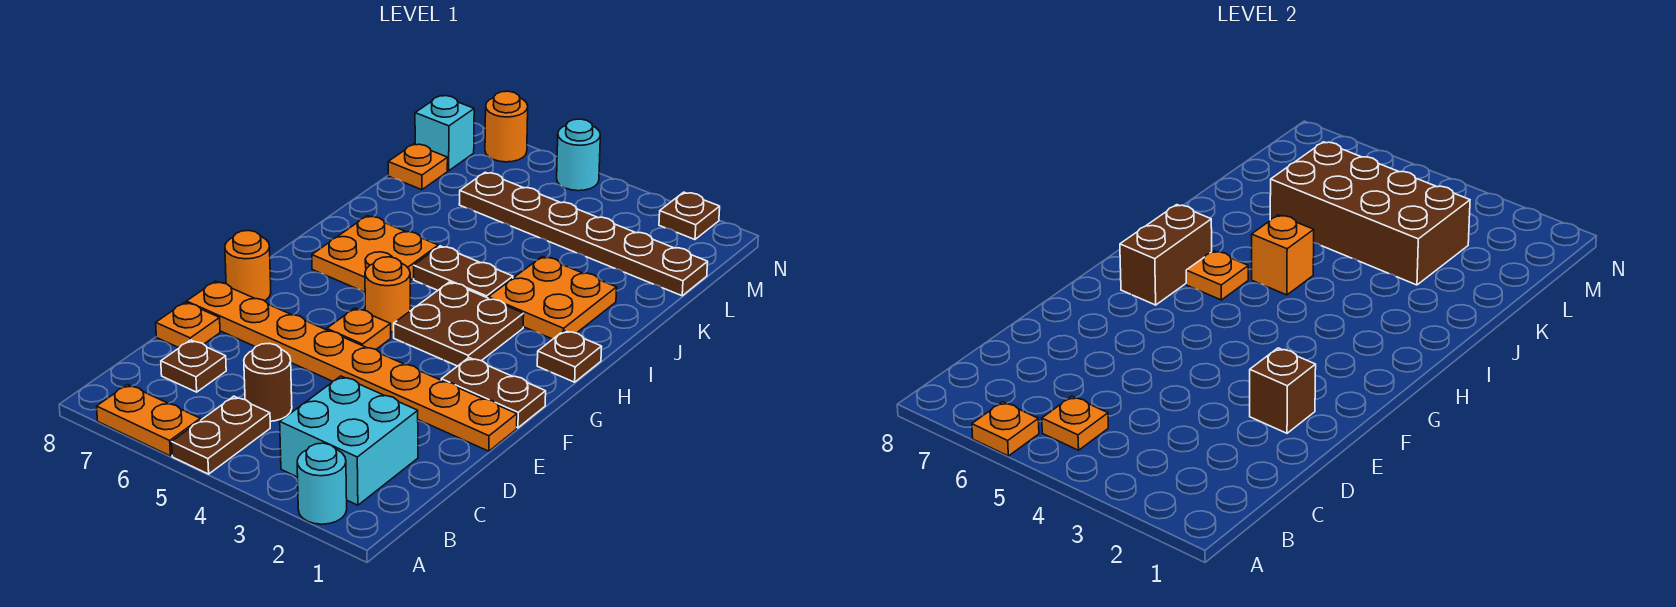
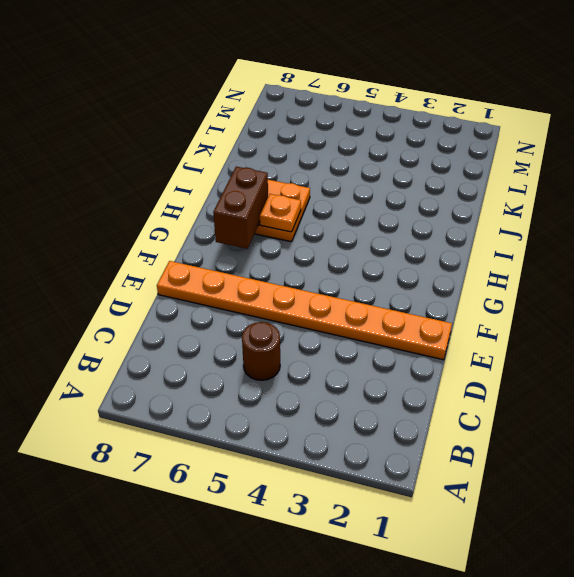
none -> cyan 1x1 round brick [297,443,347,524]
none -> brown 1x2 plate [172,396,270,474]
none -> orange 1x2 plate [97,385,200,456]
none -> cyan 2x2 brick [280,376,418,505]

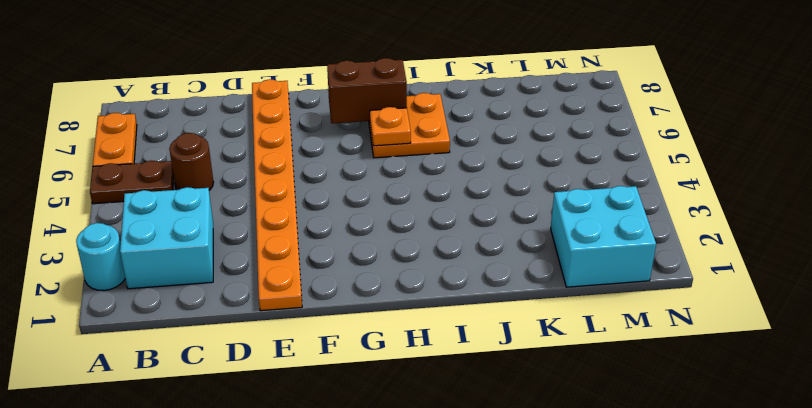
cyan 2x2 brick [551,186,656,287] -> brown 1x6 plate [459,172,708,296]
none -> brown 1x1 plate [161,340,226,392]
none -> orange 1x1 plate [156,302,220,348]
none -> brown 1x2 plate [441,358,546,428]
none -> orange 1x1 plate [327,308,391,349]

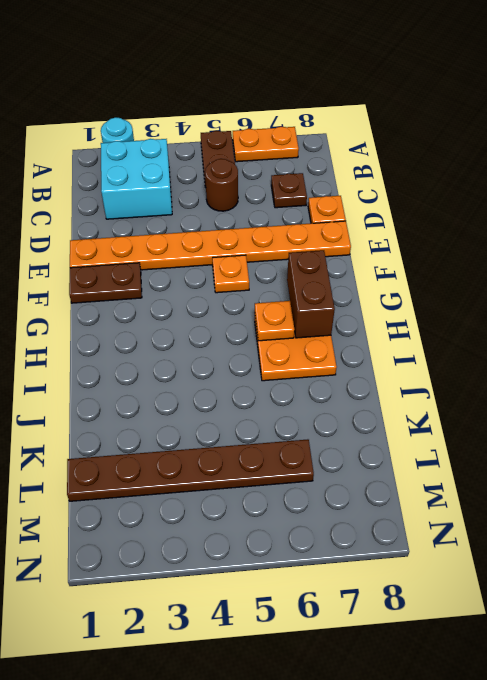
none -> orange 1x1 round brick [225,231,271,301]
none -> brown 2x2 plate [394,282,524,366]
none -> orange 1x1 round brick [365,257,410,332]
none -> brown 1x1 plate [537,330,602,382]

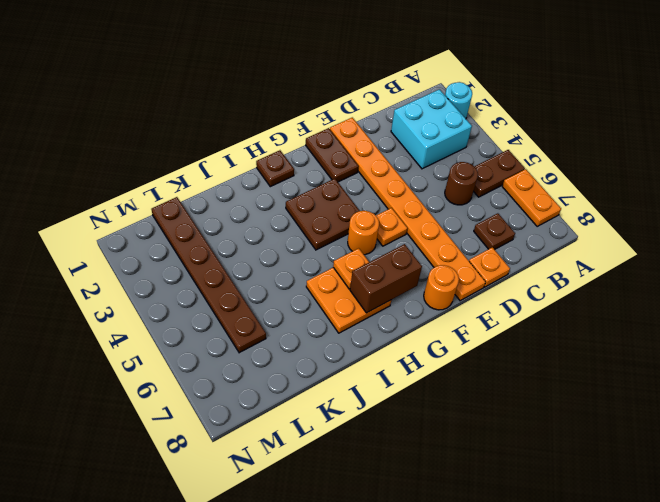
none -> orange 2x2 plate [489,257,617,339]
none -> brown 1x2 plate [414,246,513,298]
none -> orange 1x1 plate [388,144,448,190]
none -> cyan 1x1 brick [415,95,474,171]

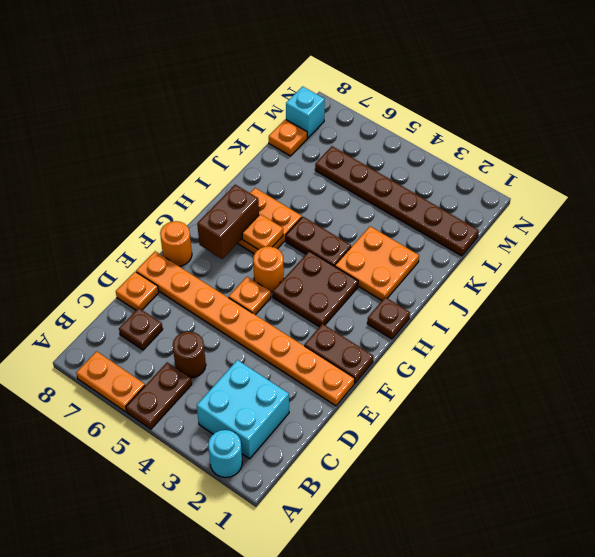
none -> brown 1x1 plate [659,192,720,240]
none -> cyan 1x1 round brick [557,119,600,191]
none -> orange 1x1 round brick [485,91,528,162]
none -> orange 1x1 plate [972,402,1039,456]

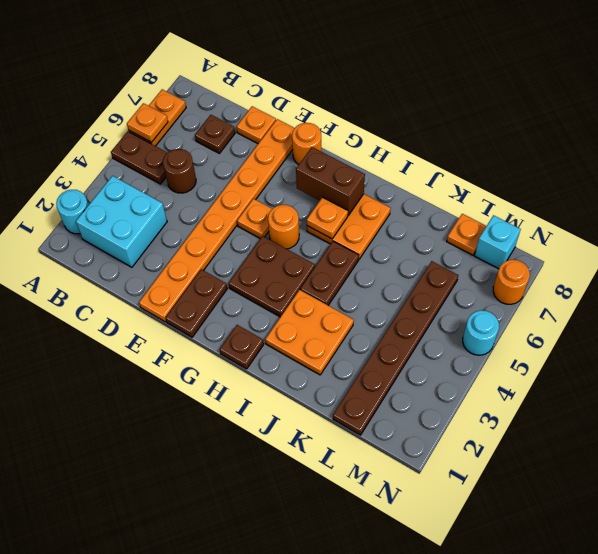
none -> brown 1x1 plate [659,192,720,240]
none -> orange 1x1 plate [1042,396,1108,450]
none -> brown 1x1 brick [1250,348,1316,433]
none -> orange 1x1 brick [1252,215,1314,295]

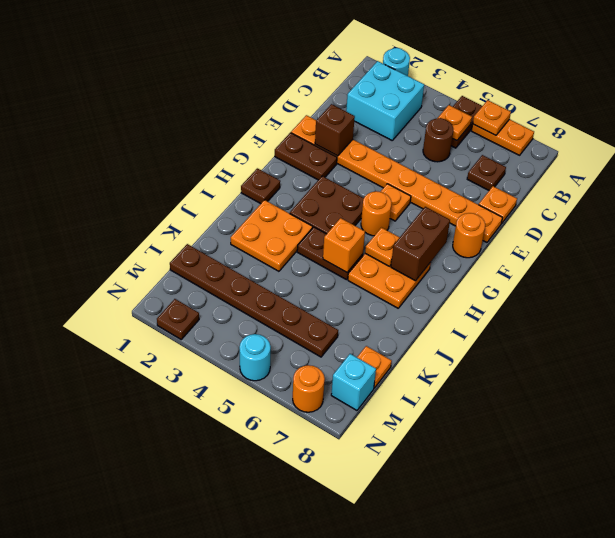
none -> brown 2x4 brick [1270,142,1470,285]

